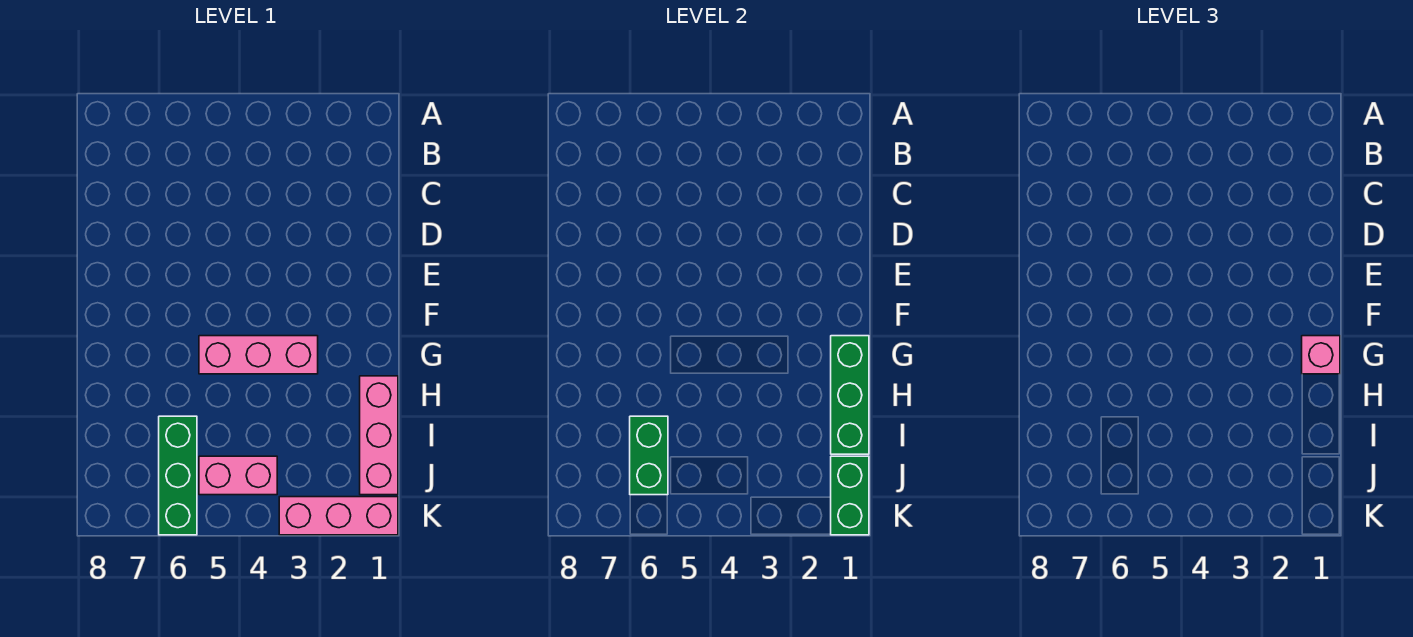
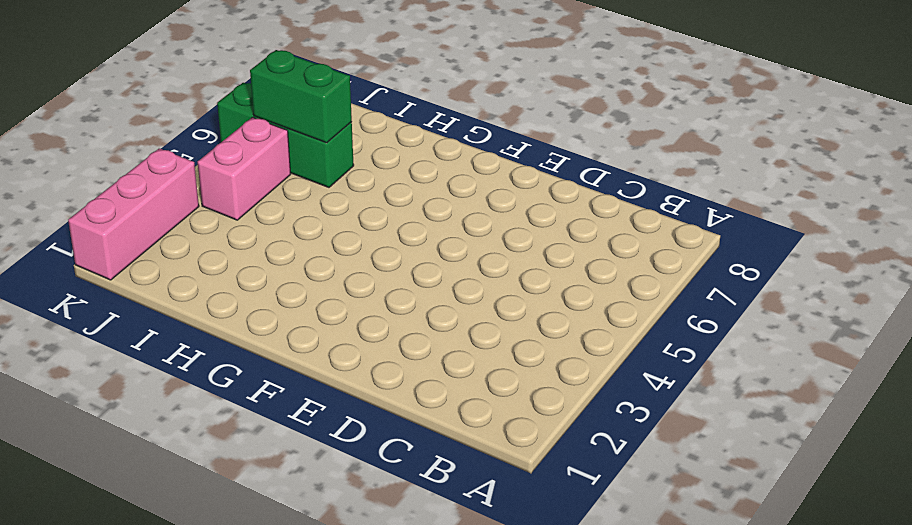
none -> pink 1x3 brick [199,336,318,374]
none -> pink 1x3 brick [360,376,398,495]

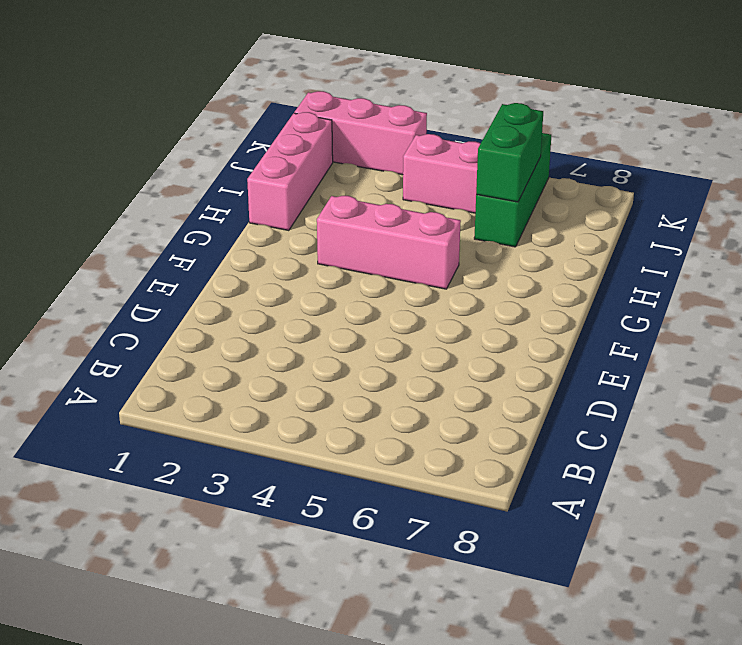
none -> green 1x3 brick [831,336,869,454]
none -> green 1x2 brick [831,456,869,535]

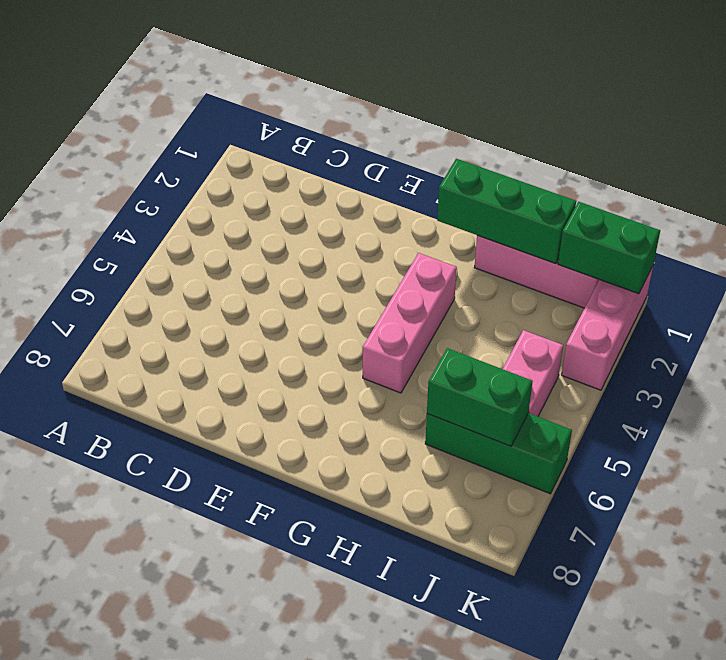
none -> pink 1x1 brick [1302,336,1340,374]

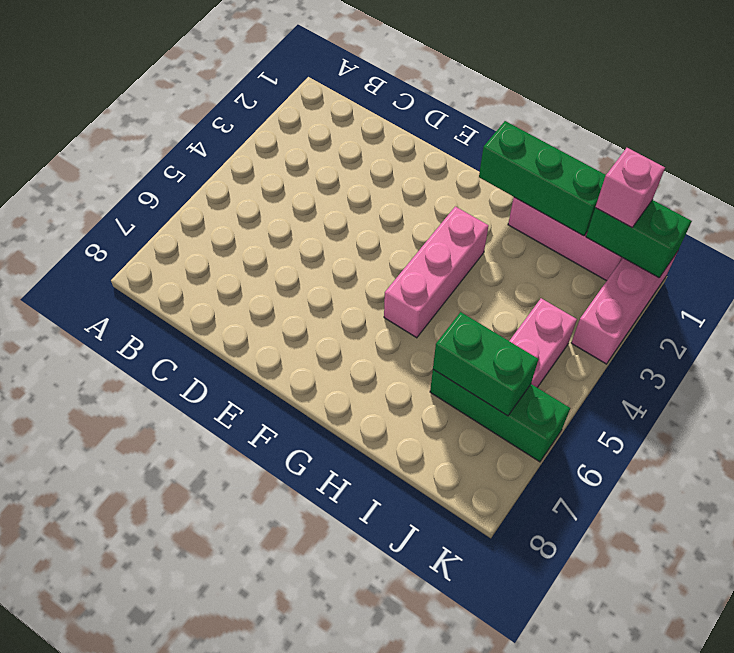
pink 1x1 brick [595,148,665,228] -> pink 1x1 brick moved to [1302,336,1340,374]

